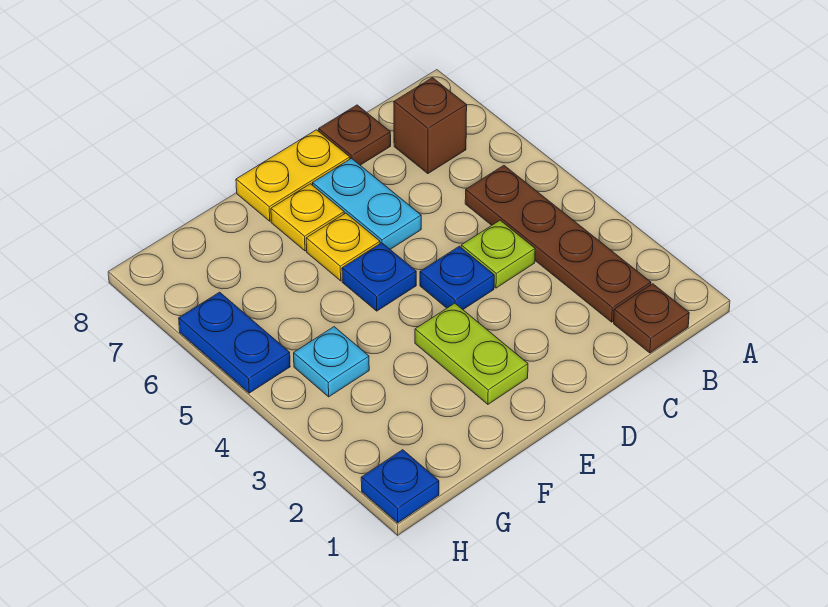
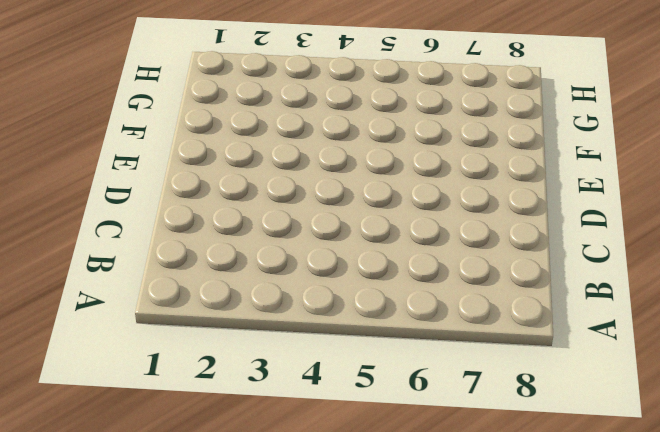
none -> brown 1x1 plate [614,284,689,353]
none -> brown 1x4 plate [465,165,651,322]
none -> brown 1x1 brick [394,78,467,174]

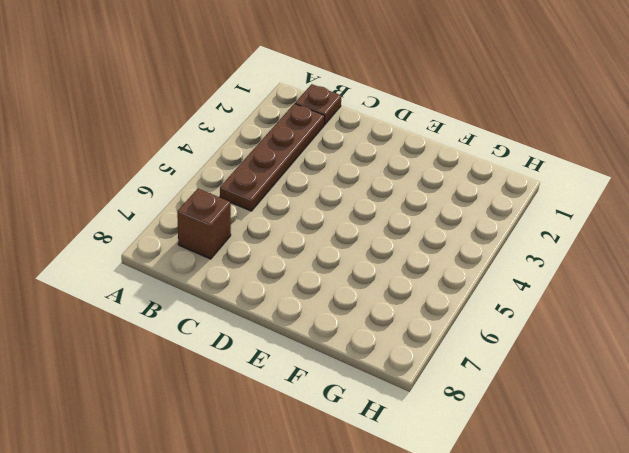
none -> lime 1x1 plate [461,220,535,288]
none -> brown 1x1 plate [319,105,391,165]
none -> blue 1x1 plate [420,246,494,309]

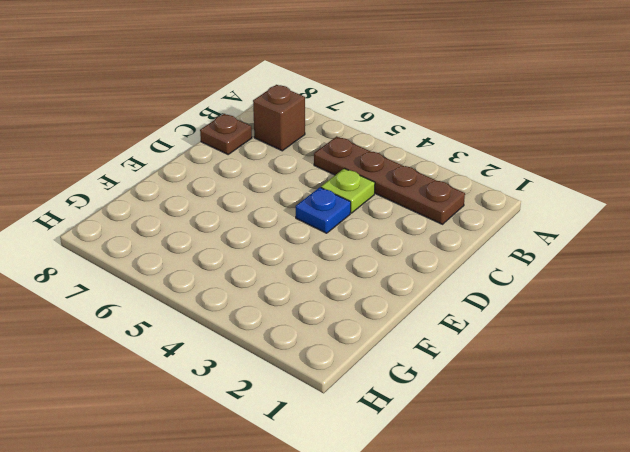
none -> brown 1x1 plate [614,284,689,353]
none -> cyan 1x2 plate [313,159,421,249]
none -> yellow 1x2 plate [236,130,350,221]

